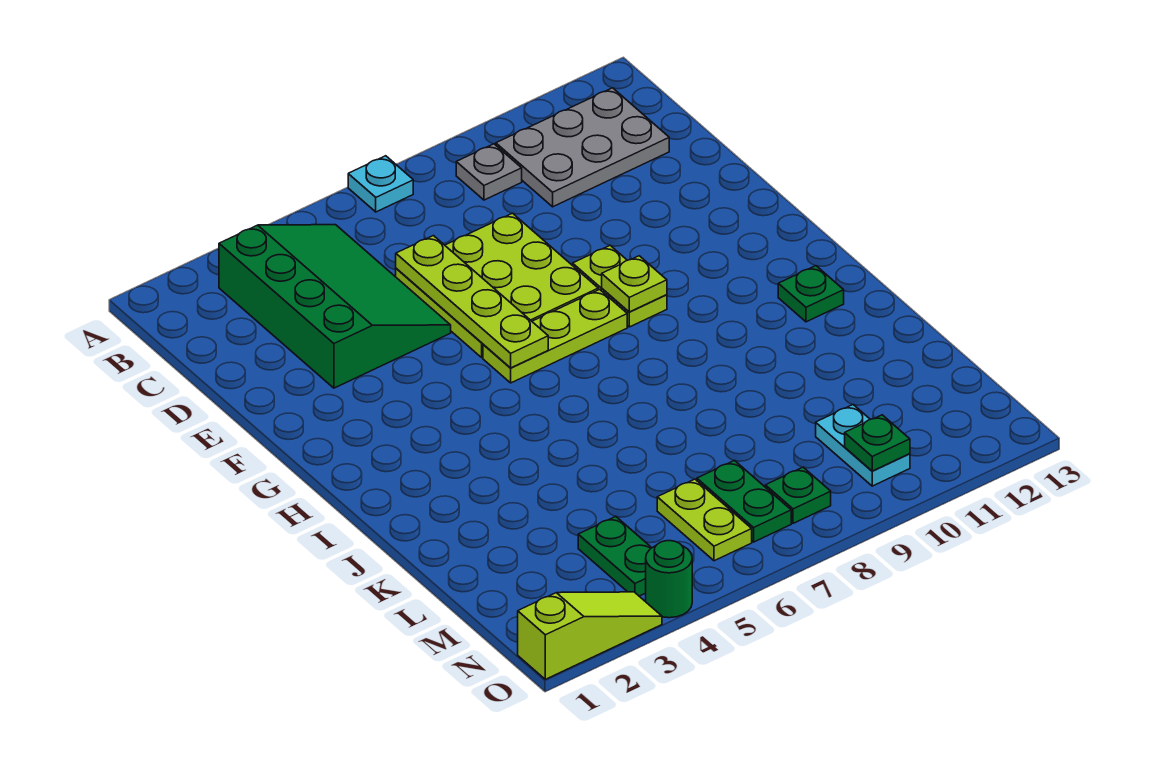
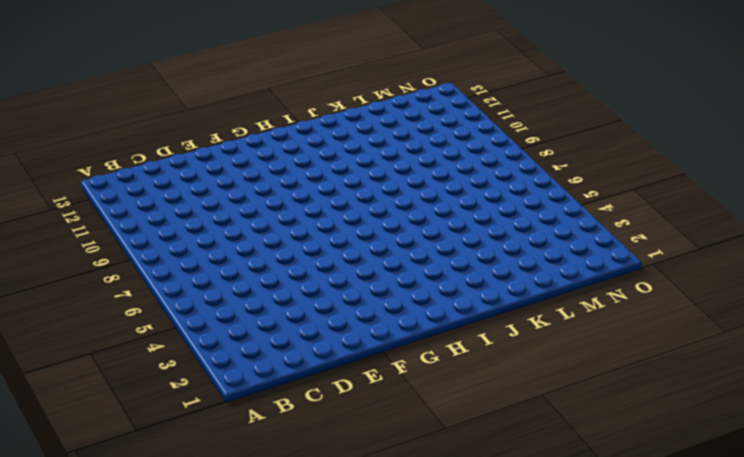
none -> cyan 1x1 plate [348,156,413,212]
none -> green 3x4 slope [219,225,451,388]
none -> grey 1x1 plate [456,144,522,200]

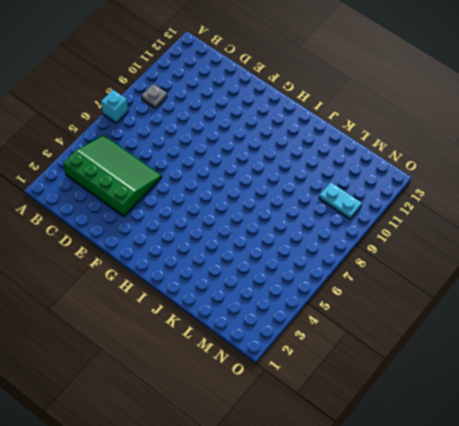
cyan 1x1 brick [101,90,128,123] -> cyan 1x1 plate [348,156,413,212]
none -> grey 2x3 plate [496,88,669,207]
none -> lime 3x3 plate [396,213,598,357]
none -> lime 1x2 plate [573,245,667,327]

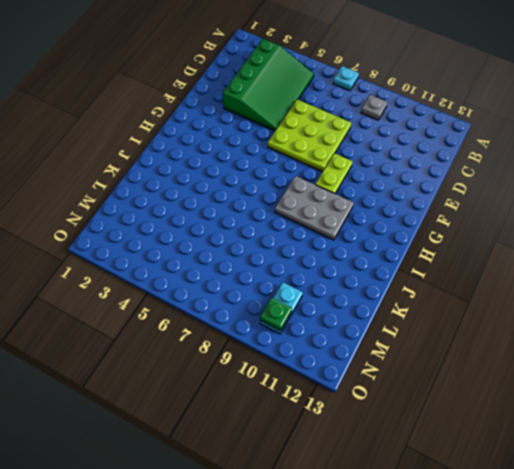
grey 2x3 plate [275,176,354,240] -> grey 2x3 plate moved to [496,88,669,207]
none -> lime 1x3 plate [483,289,627,383]
none -> green 1x1 plate [778,266,844,322]
none -> green 1x2 plate [578,516,652,596]

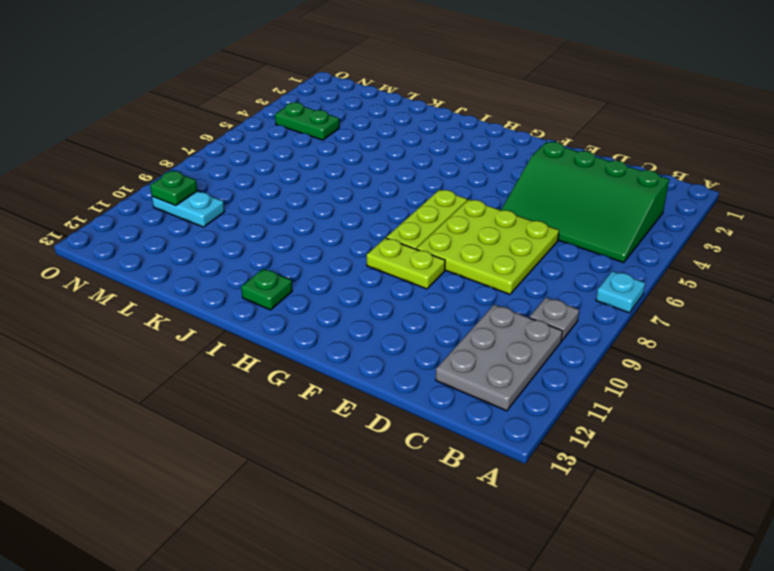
none -> lime 1x2 plate [657,479,752,561]
none -> green 1x2 plate [697,461,791,542]
none -> green 1x1 plate [765,467,831,523]

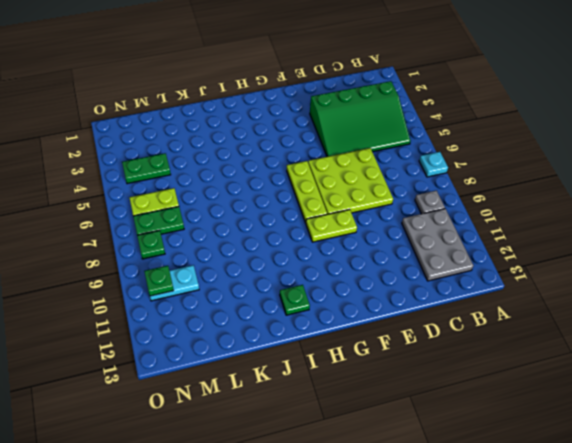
none -> lime 1x3 slope [518,592,662,679]
none -> green 1x1 round brick [646,541,692,618]
none -> lime 1x4 plate [396,236,548,368]

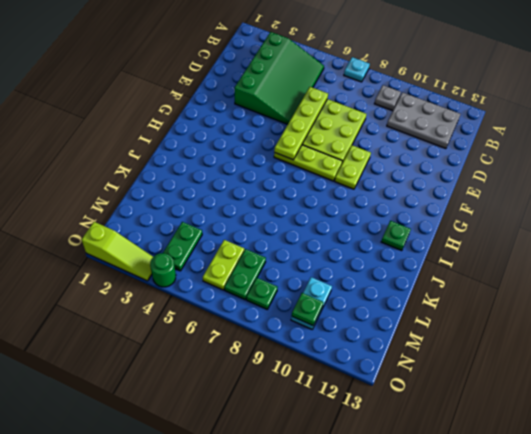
none -> lime 1x1 plate [602,256,667,312]

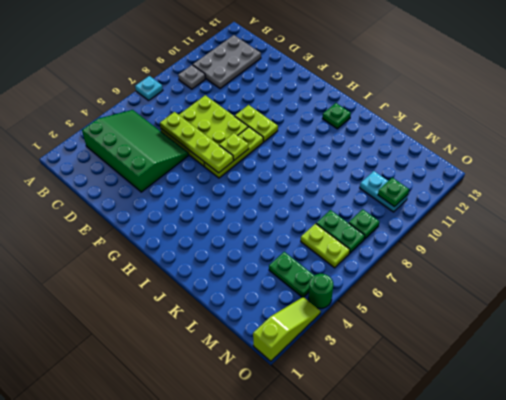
lime 1x1 plate [219,133,249,160] -> lime 1x1 plate moved to [602,256,667,312]

